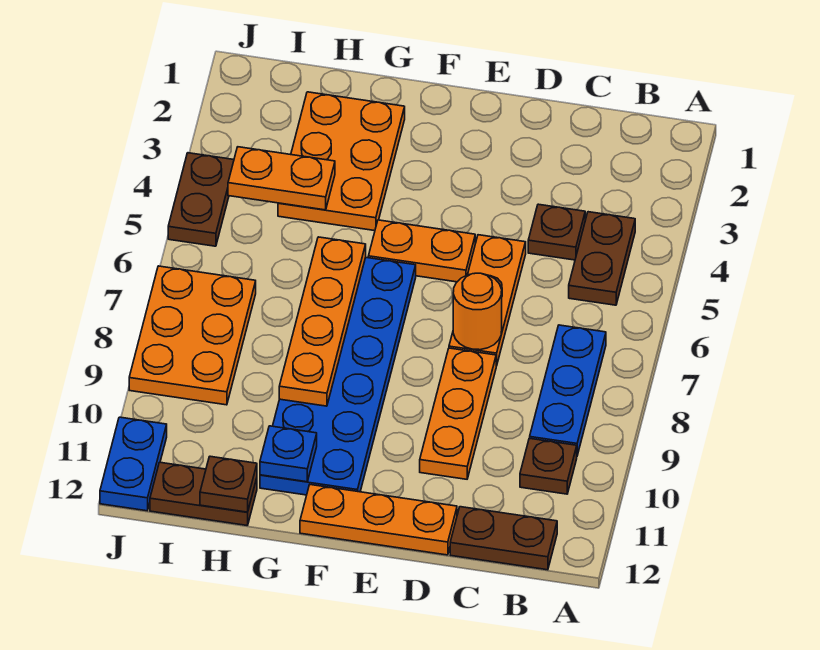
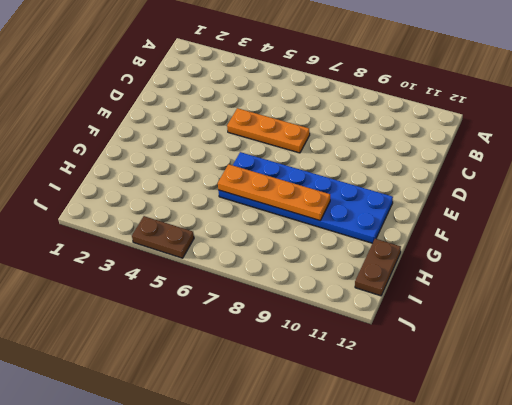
none -> brown 1x2 plate [569,212,635,305]
none -> blue 1x3 plate [530,325,606,455]
none -> brown 1x1 plate [520,438,577,494]

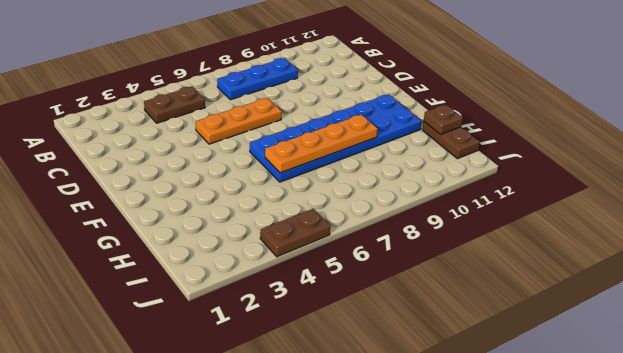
none -> brown 1x1 plate [520,438,577,494]
none -> brown 1x2 plate [450,507,557,570]
none -> brown 1x1 plate [528,204,585,260]

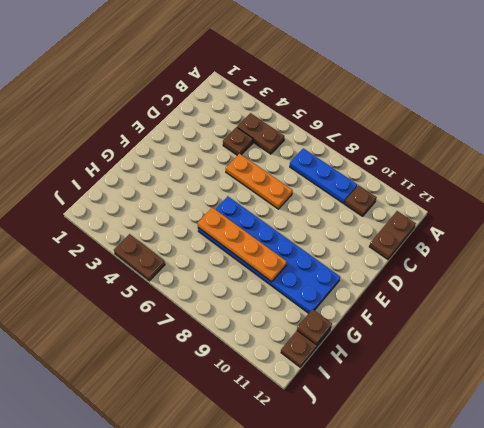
none -> orange 1x3 plate [420,348,496,479]
none -> orange 1x3 plate [300,485,457,555]
none -> orange 1x2 plate [368,220,475,282]

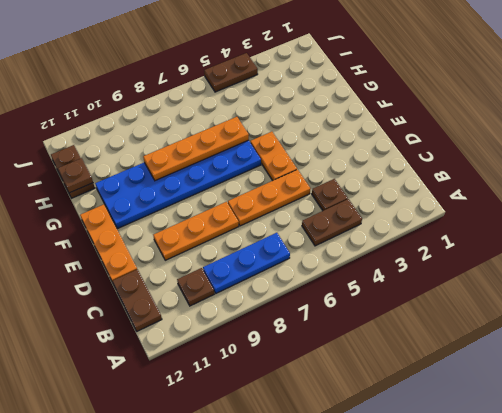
none -> orange 2x3 plate [278,92,405,231]
none -> orange 2x3 plate [129,266,256,405]
none -> blue 1x2 plate [100,417,167,511]

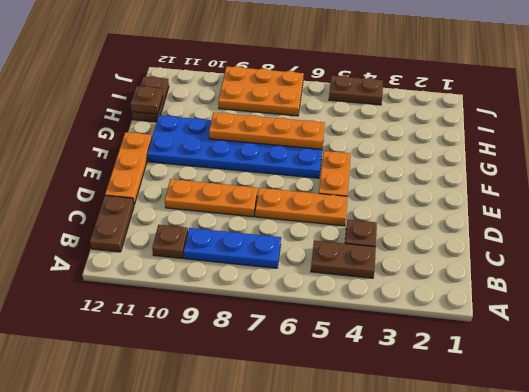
none -> orange 2x3 plate [278,92,405,231]
none -> blue 1x2 plate [100,417,167,511]
none -> orange 1x1 round brick [453,273,502,350]

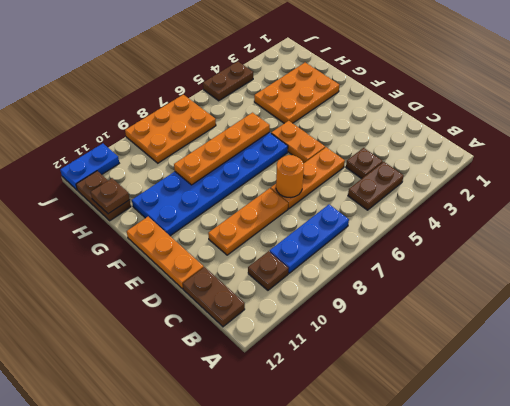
none -> blue 1x1 plate [260,426,317,482]
none -> orange 1x2 plate [228,147,335,210]

